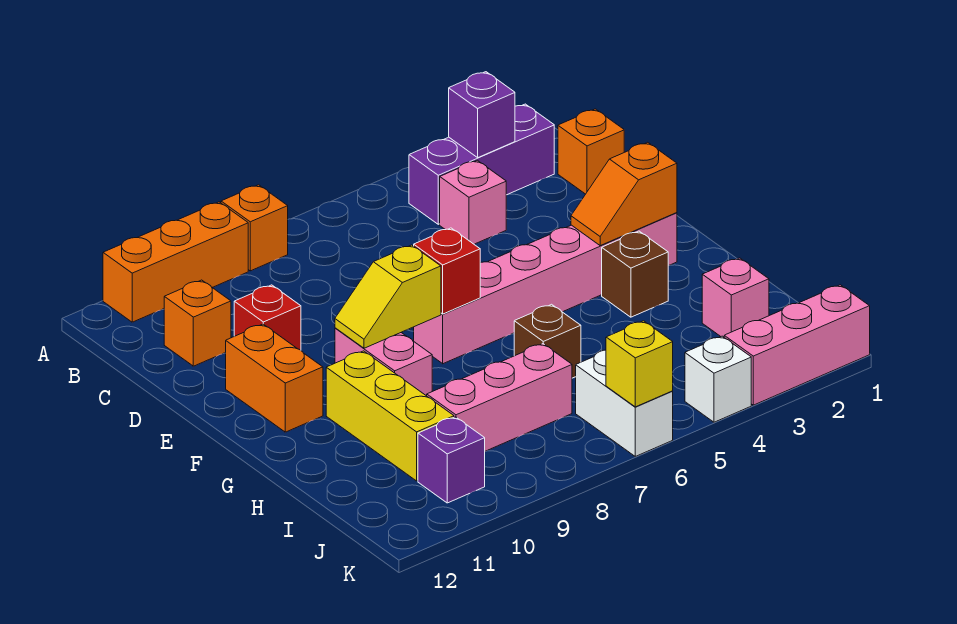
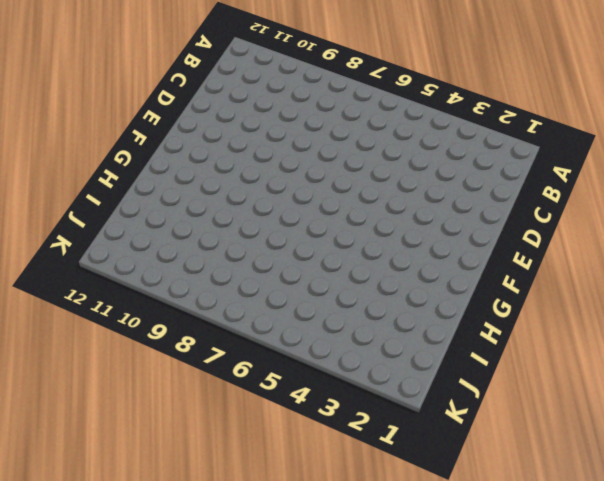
none -> orange 1x1 brick [221,185,288,271]
none -> orange 1x3 brick [103,202,248,322]
none -> purple 1x3 brick [409,104,554,224]

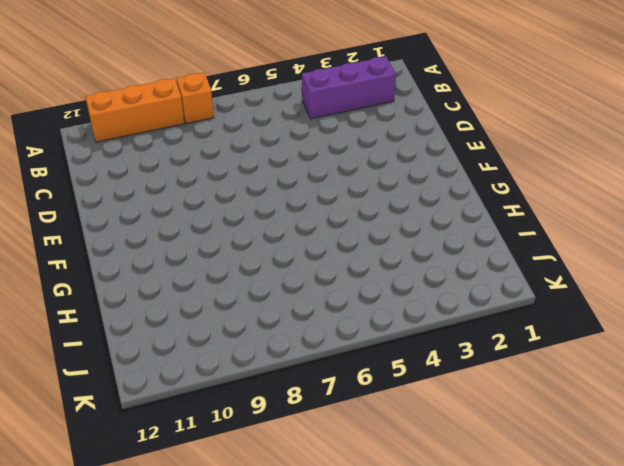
none -> orange 1x1 brick [558,109,624,194]
none -> pink 1x1 brick [440,160,506,244]
none -> orange 1x1 brick [164,280,231,366]

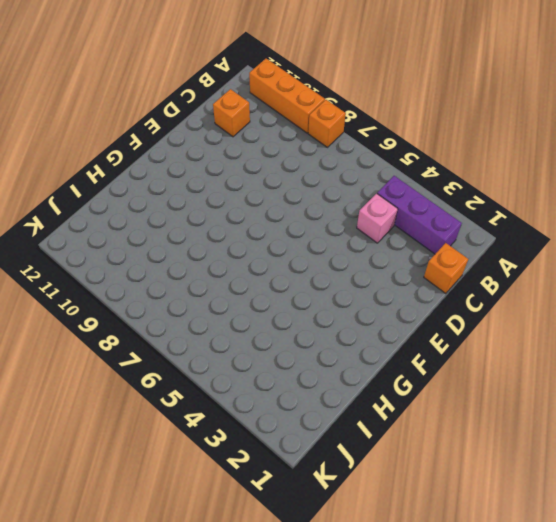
none -> red 1x1 brick [234,285,301,350]
none -> orange 1x2 brick [226,324,323,432]
none -> pink 1x6 brick [414,213,677,364]

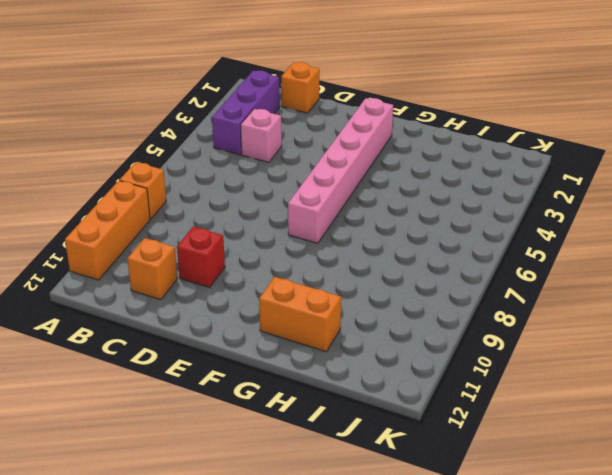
orange 1x2 brick [259,277,341,352] -> orange 1x2 brick moved to [226,324,323,432]
none -> pink 1x2 brick [335,328,432,396]
none -> brown 1x1 brick [602,231,668,317]
none -> yellow 1x3 brick [326,351,454,481]

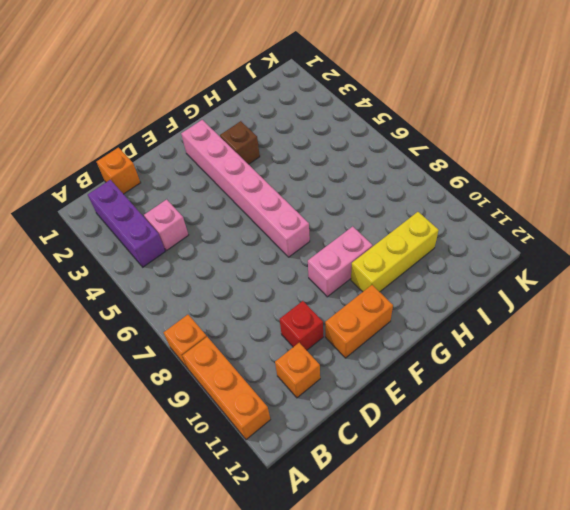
none -> brown 1x1 brick [514,304,581,378]
none -> pink 1x1 brick [702,258,769,337]
none -> pink 1x3 brick [427,344,572,451]

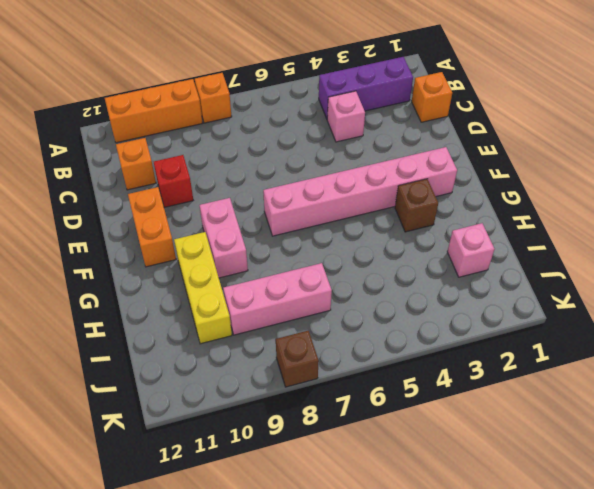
brown 1x1 brick [276,331,319,387] -> brown 1x1 brick moved to [514,304,581,378]
none -> white 1x2 brick [576,350,673,456]
none -> purple 1x1 brick [418,417,485,503]
none -> pink 1x3 brick [724,285,870,405]

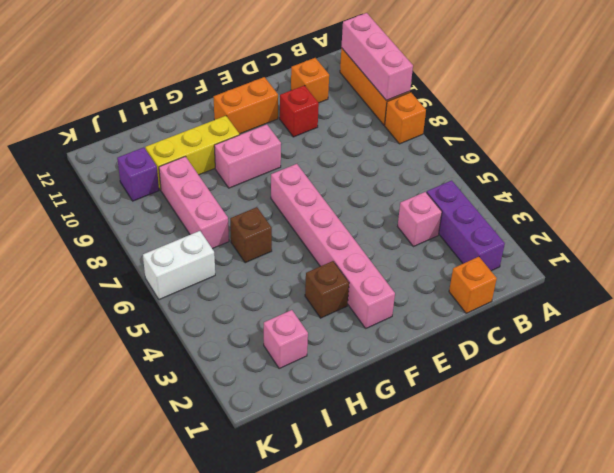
pink 1x3 brick [341,13,413,100] -> pink 1x3 brick moved to [724,285,870,405]
none -> white 1x1 brick [685,336,751,422]
none -> purple 1x1 brick [449,72,515,157]
none -> orange 1x2 slope [571,142,677,246]

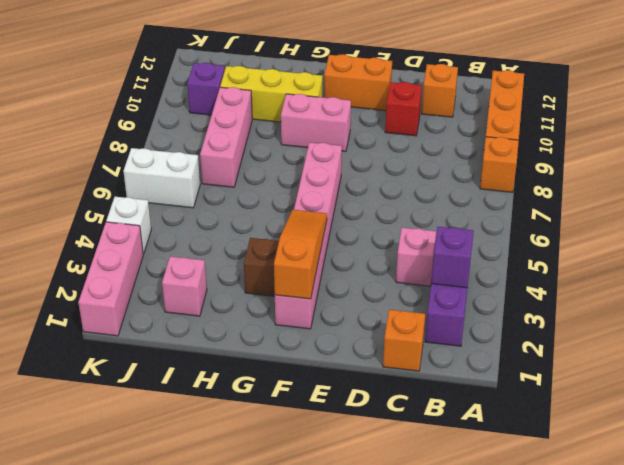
orange 1x3 slope [274,210,327,299] -> orange 1x2 slope [571,142,677,246]
none -> brown 1x1 brick [514,304,581,378]
none -> red 1x1 brick [414,228,480,314]
none -> yellow 1x2 slope [335,245,441,348]

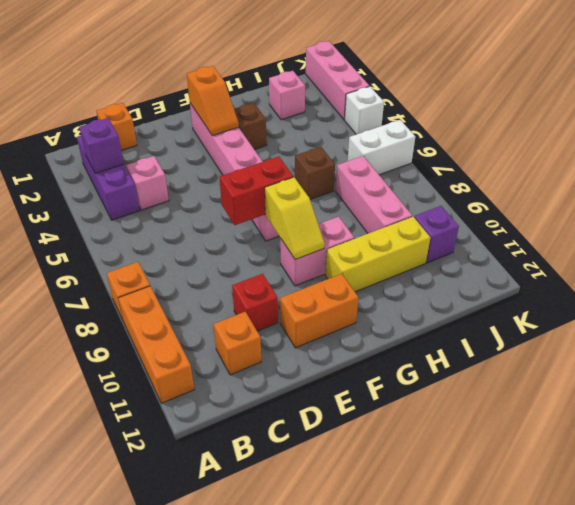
red 1x2 brick [219,157,293,225] -> red 1x1 brick [414,228,480,314]
none -> yellow 1x1 brick [606,321,673,407]

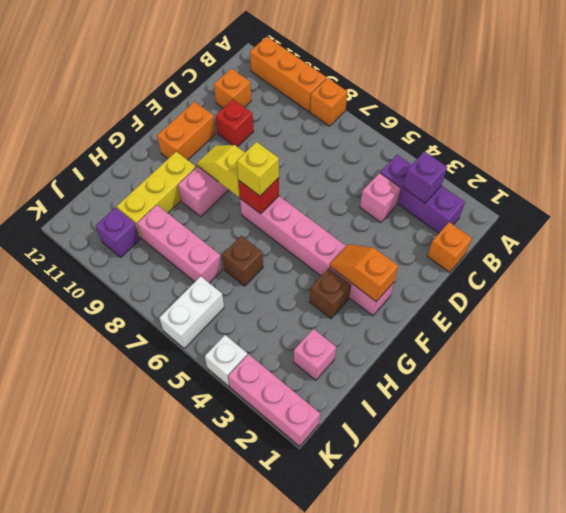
yellow 1x1 brick [237,142,279,196] -> yellow 1x1 brick moved to [606,321,673,407]

